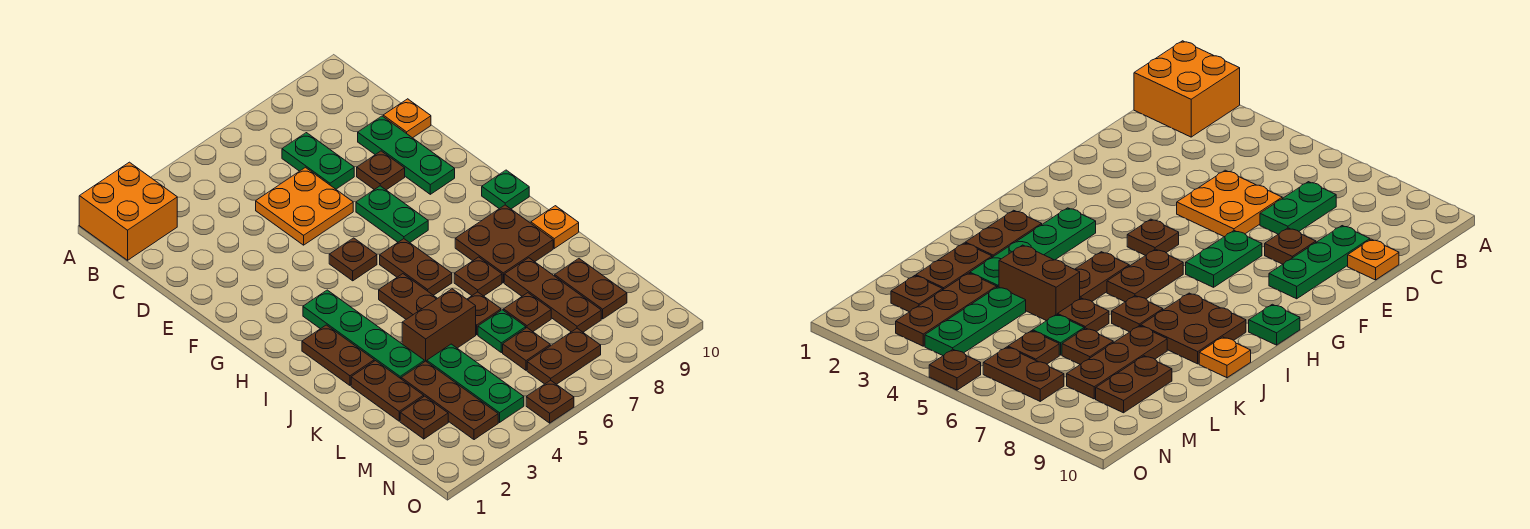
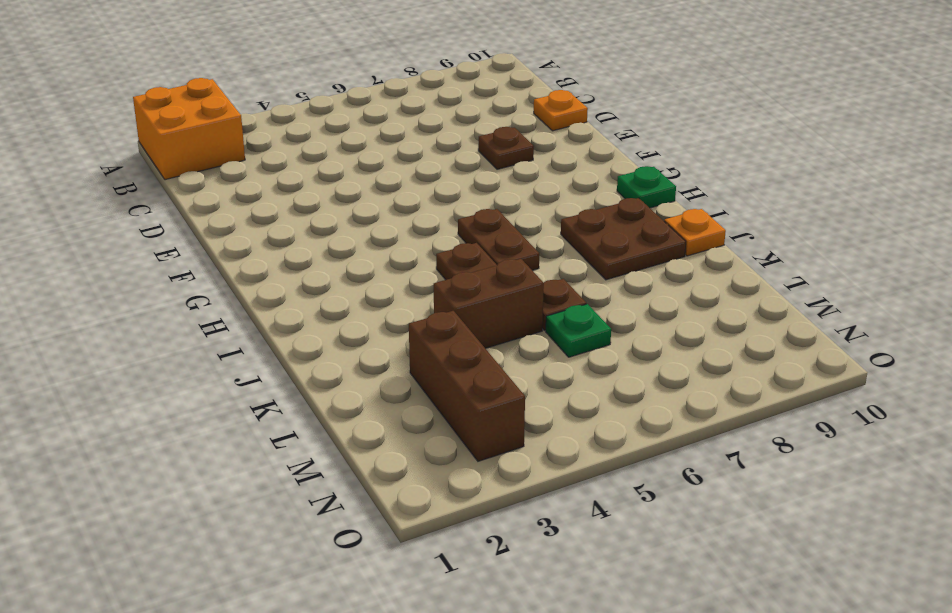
brown 1x3 brick [409,311,525,461] -> brown 1x3 plate [401,361,498,440]
none -> green 1x2 plate [282,133,354,189]
none -> orange 2x2 plate [256,167,353,245]
none -> green 1x3 plate [358,116,455,194]

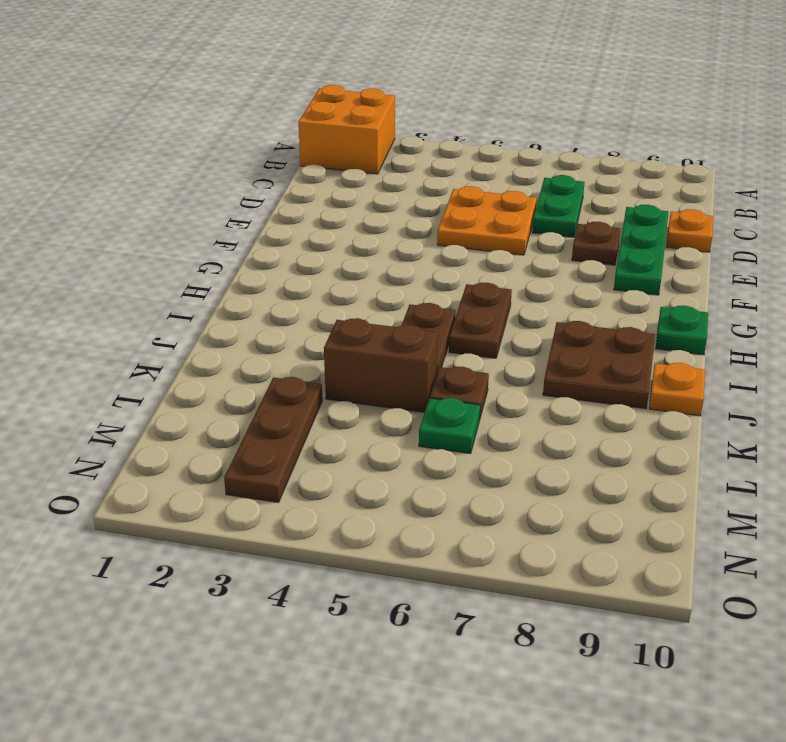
none -> green 1x2 plate [356,186,428,243]
none -> brown 1x1 plate [329,238,377,281]
none -> green 1x4 plate [303,290,424,379]

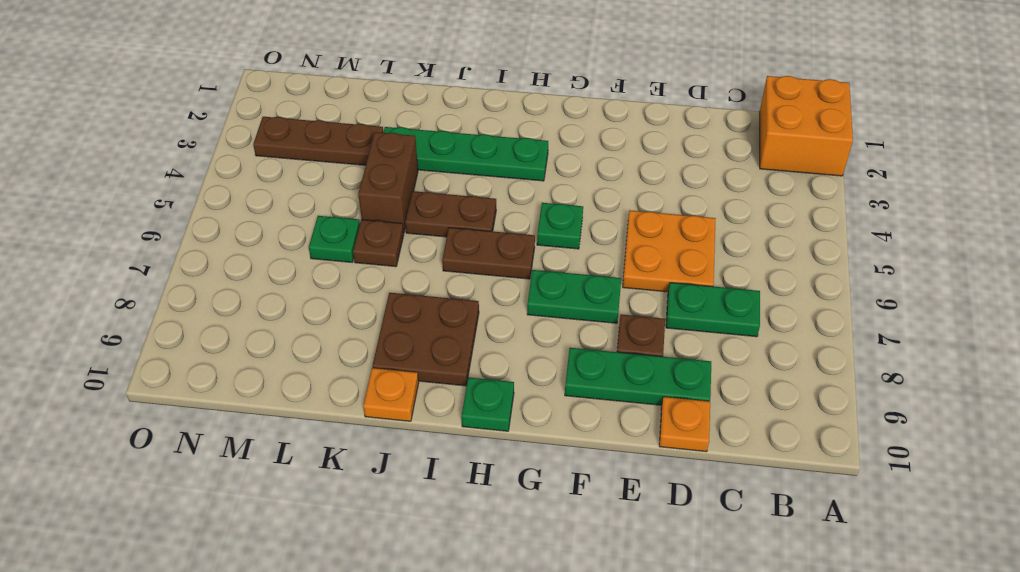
green 1x1 plate [537,203,583,249] -> brown 1x1 plate [329,238,377,281]
none -> brown 1x2 plate [302,325,374,385]
none -> brown 1x1 plate [454,257,502,296]
none -> brown 1x2 plate [351,361,424,421]

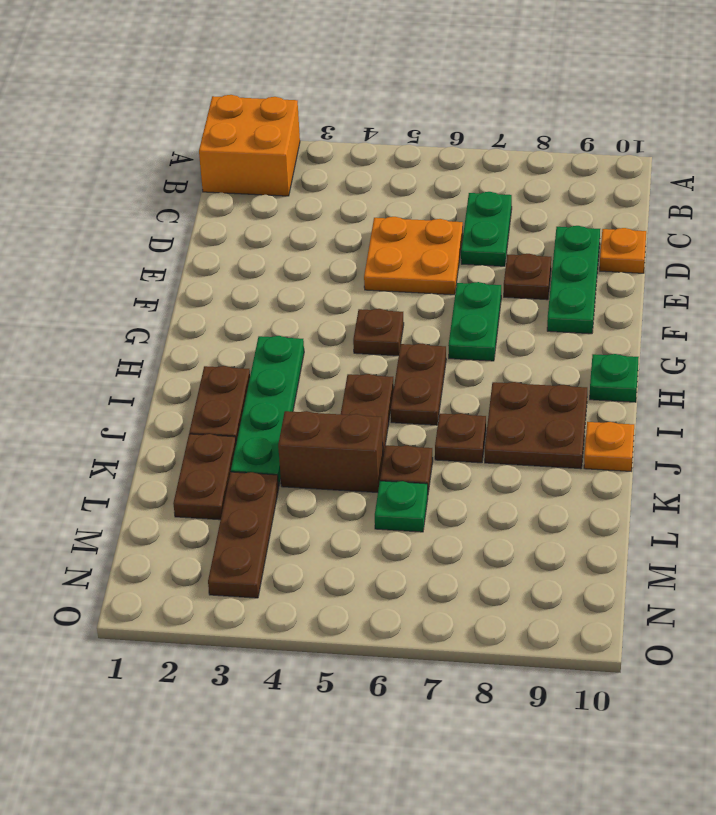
none -> brown 1x3 plate [504,258,601,332]
none -> green 1x3 plate [427,344,524,422]
none -> brown 1x1 plate [504,293,551,332]

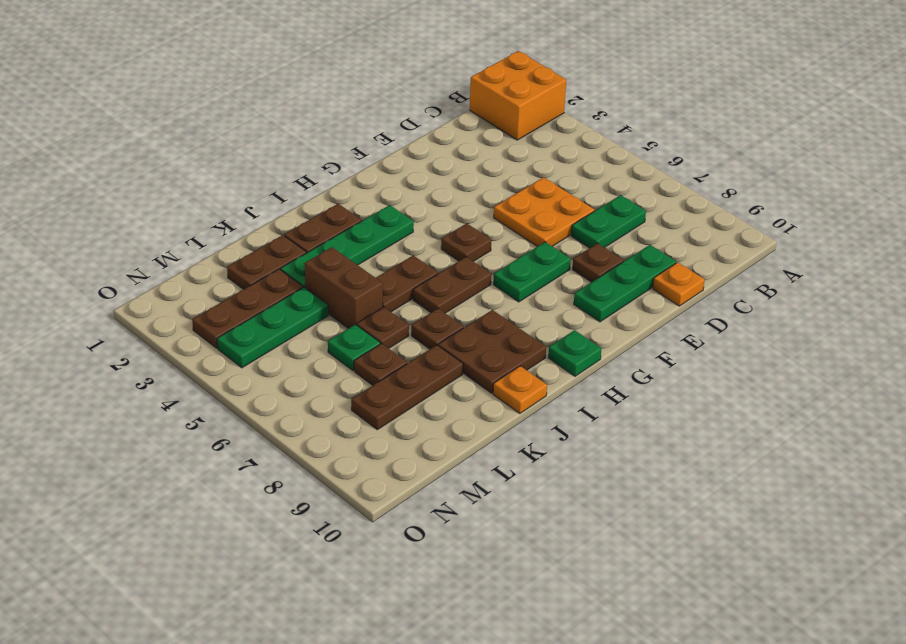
none -> brown 1x2 plate [555,259,627,319]
none -> brown 1x1 plate [400,396,448,439]
none -> brown 1x1 plate [503,328,550,370]

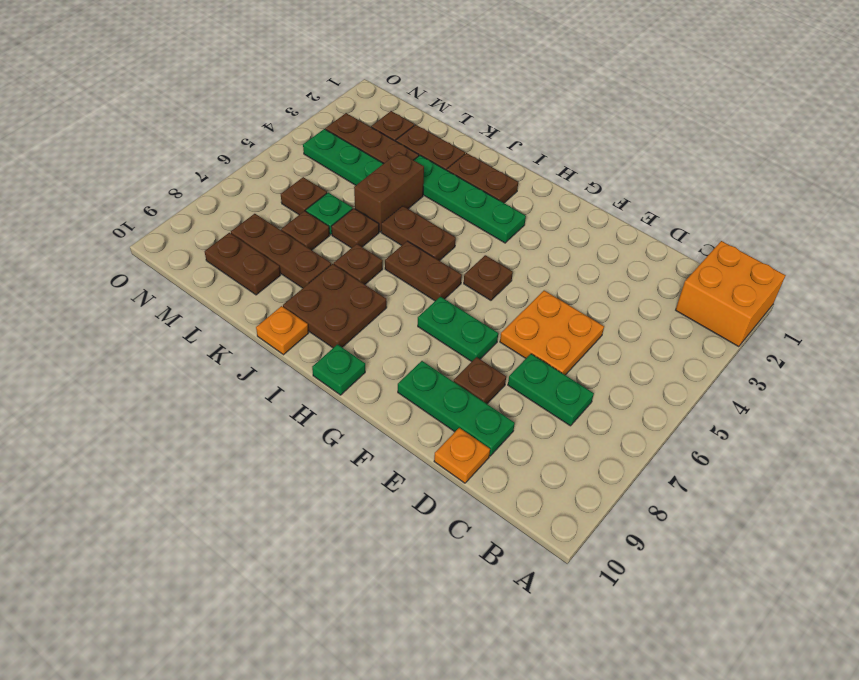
none -> brown 1x2 plate [527,328,601,384]
none -> brown 1x1 plate [526,380,574,423]

